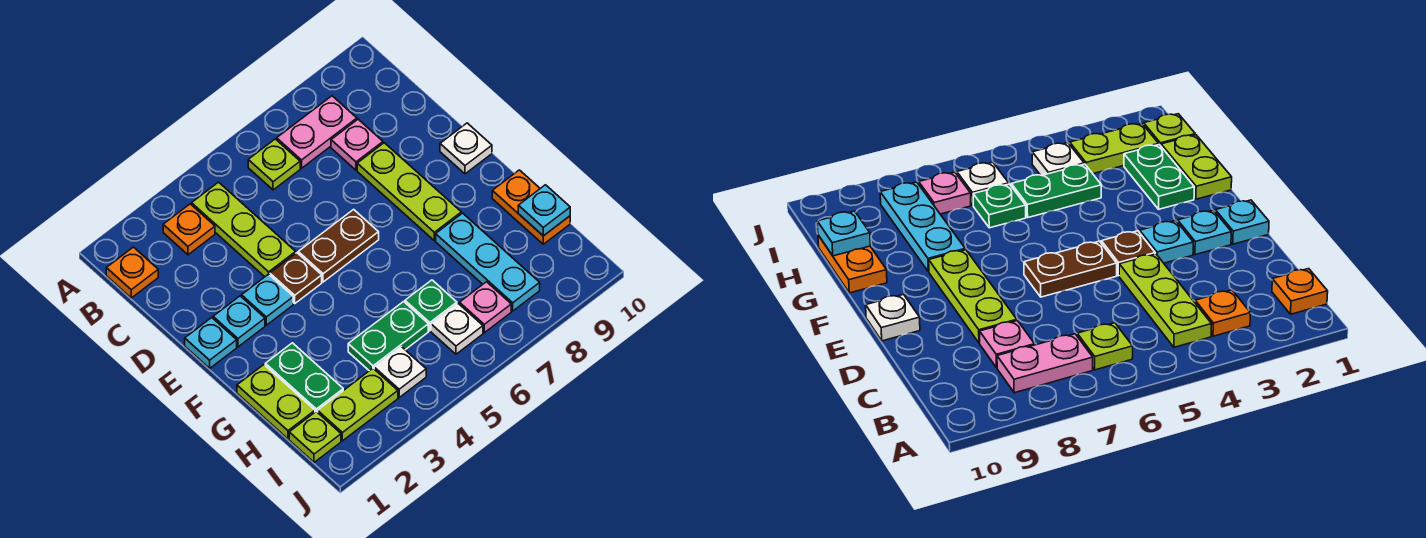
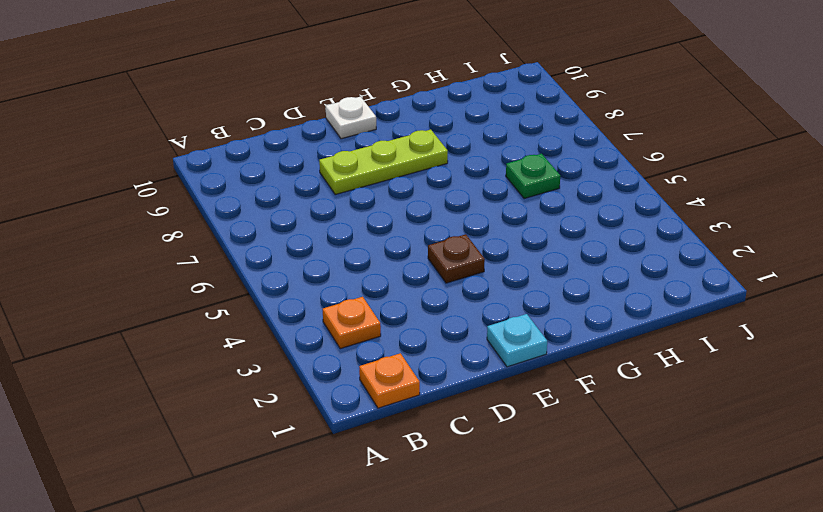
none -> lime 1x3 plate [192,182,296,277]
none -> lime 1x1 plate [248,139,300,190]
none -> pink 1x2 plate [277,96,357,168]

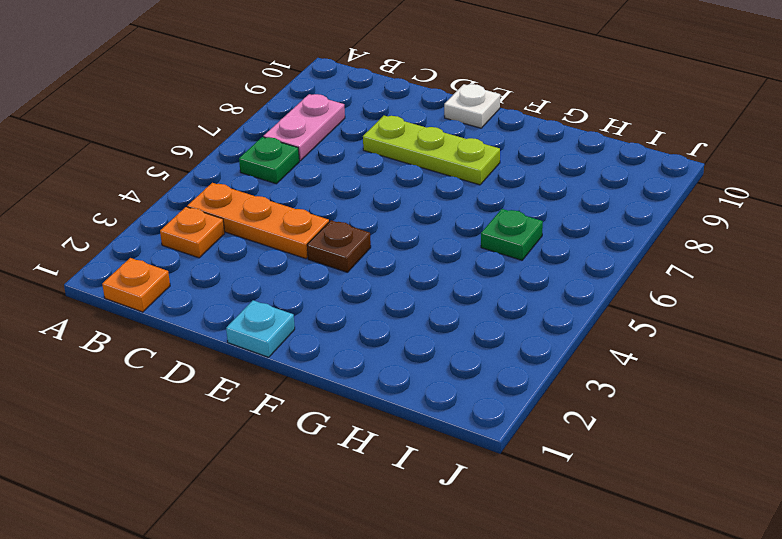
orange 1x3 plate [187,183,329,259] -> lime 1x3 plate [192,182,296,277]
green 1x1 plate [239,137,299,184] -> lime 1x1 plate [248,139,300,190]
none -> pink 1x1 plate [331,119,383,170]
none -> cyan 1x1 plate [213,296,265,347]
none -> cyan 1x1 plate [242,274,293,325]

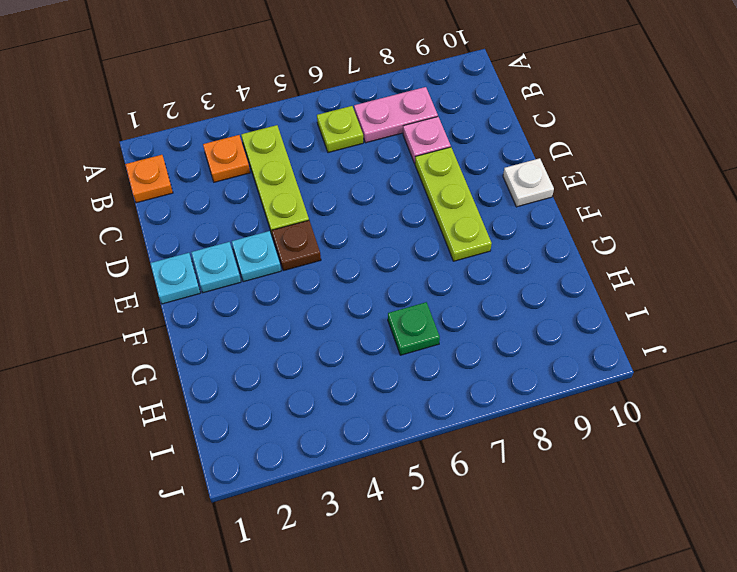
none -> brown 1x2 plate [298,209,379,282]
none -> lime 1x2 plate [237,365,315,439]
none -> green 1x2 plate [265,343,343,412]

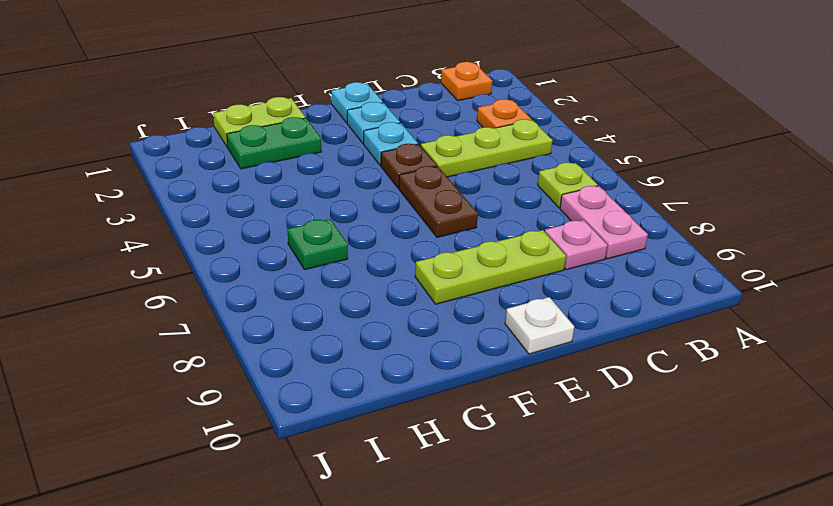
none -> cyan 1x3 plate [436,213,540,311]
none -> orange 1x2 plate [492,170,570,244]
none -> green 1x2 plate [348,302,428,371]

